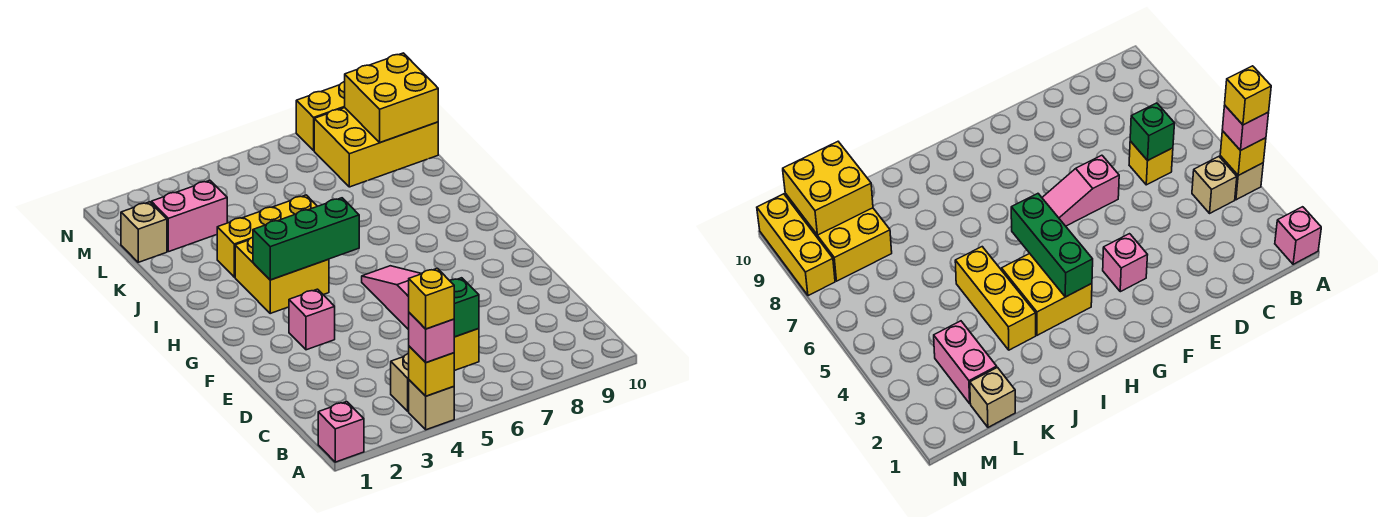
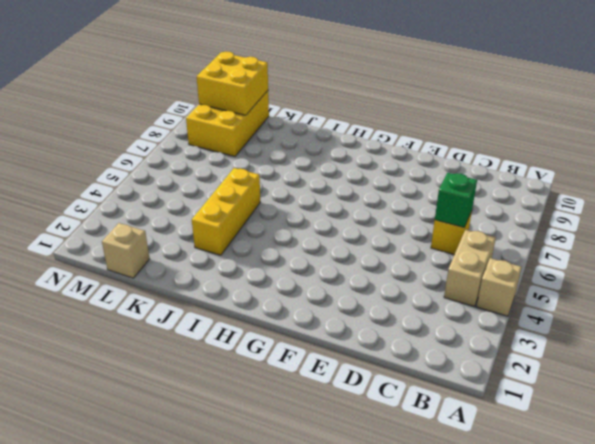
tan 1x2 brick [444,229,496,307] -> tan 1x1 brick [391,353,409,412]
none -> pink 1x1 brick [318,402,364,462]
none -> pink 1x3 slope [362,266,422,330]
none -> pink 1x1 brick [289,289,335,350]

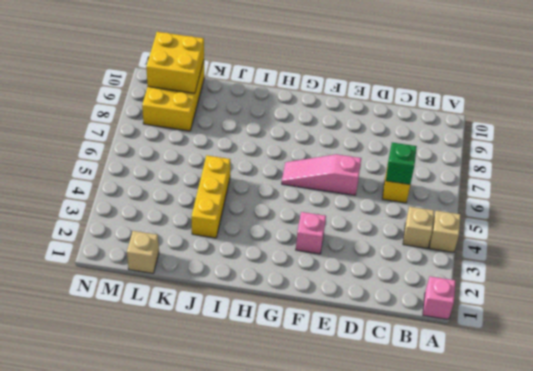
none -> yellow 2x2 brick [235,237,329,313]
none -> pink 1x2 brick [151,180,227,252]
none -> yellow 1x3 brick [296,82,345,150]

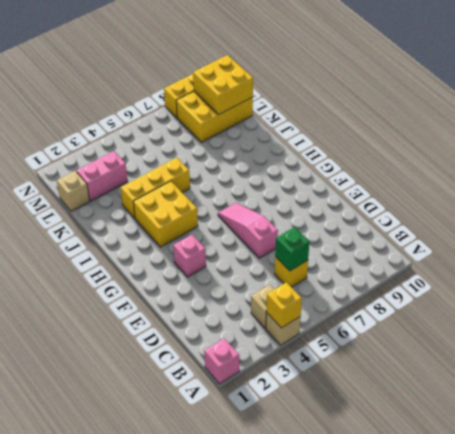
none -> green 1x3 brick [253,198,359,280]
none -> pink 1x1 brick [409,313,454,363]
none -> yellow 1x1 brick [409,268,454,329]

